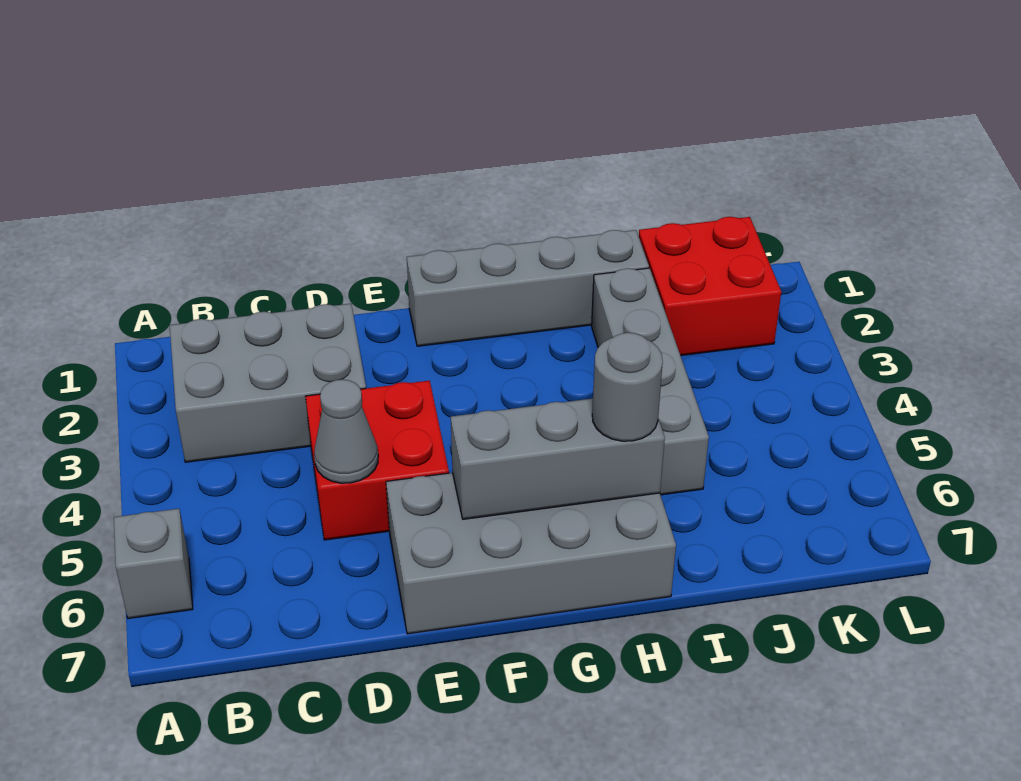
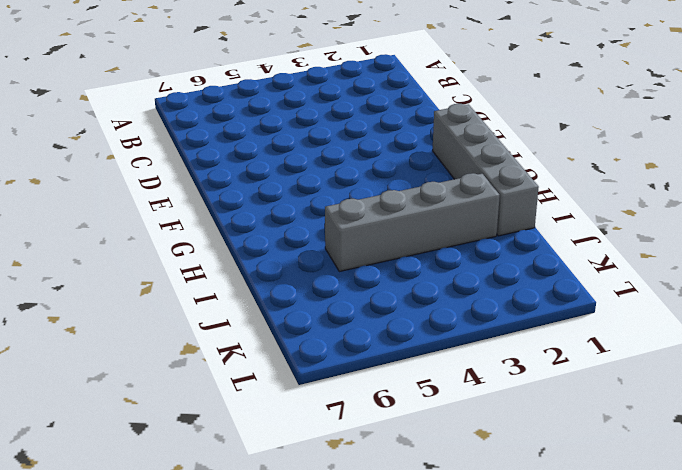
none -> grey 1x1 brick [114,509,193,619]
none -> grey 2x3 brick [170,304,366,462]

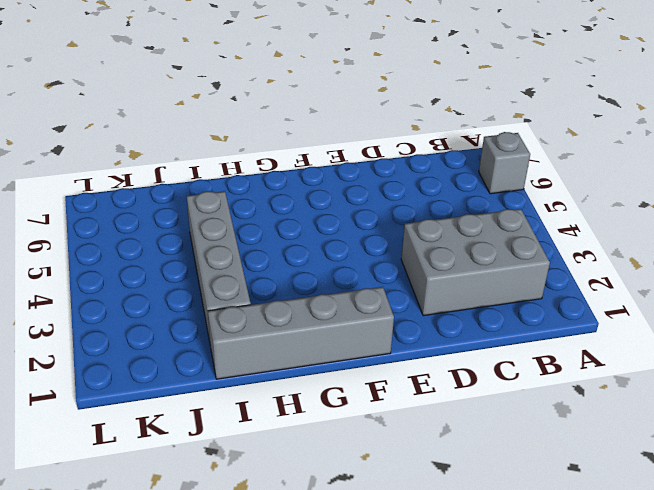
none -> red 2x2 brick [305,381,449,540]
none -> grey 2x4 brick [386,473,676,634]

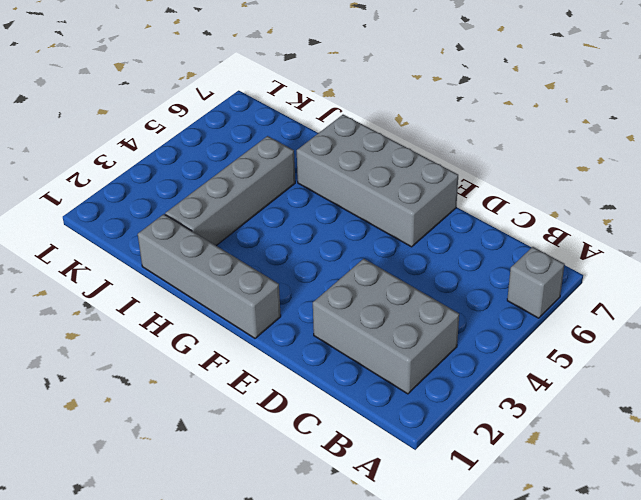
none -> red 2x2 brick [305,381,449,540]
none -> red 2x2 brick [639,217,781,356]

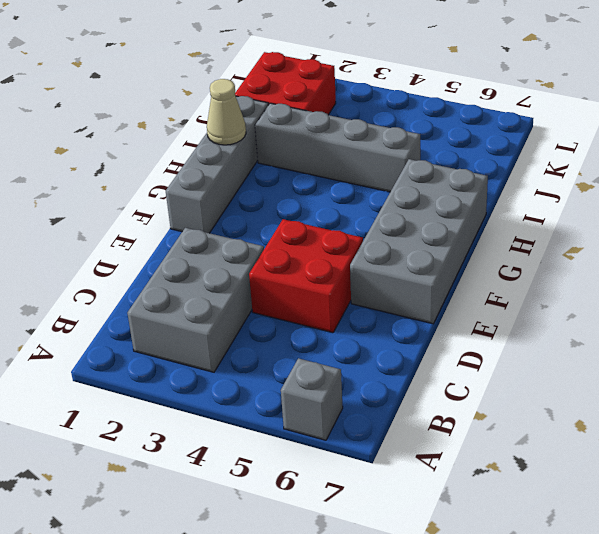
tan 1x1 cone [207,79,246,145] -> none
none -> grey 1x1 cone [314,380,378,483]
none -> grey 1x3 brick [451,398,665,519]

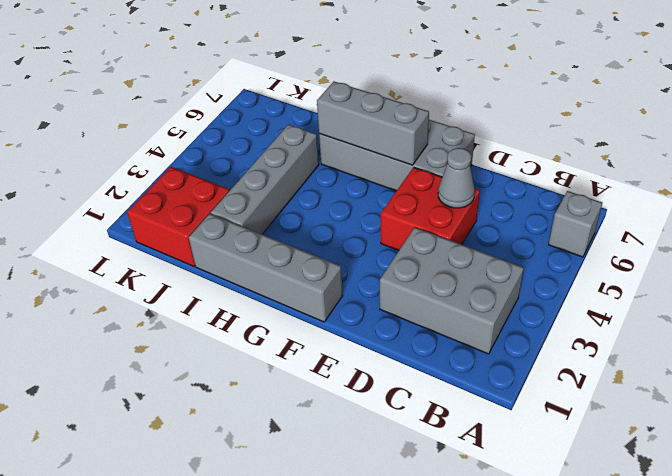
none -> grey 1x1 round brick [592,333,663,441]

